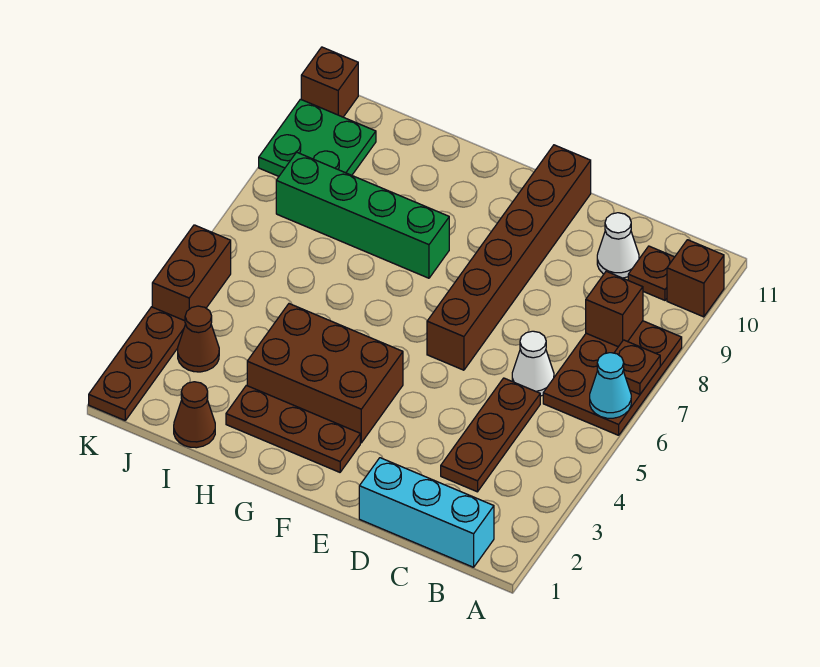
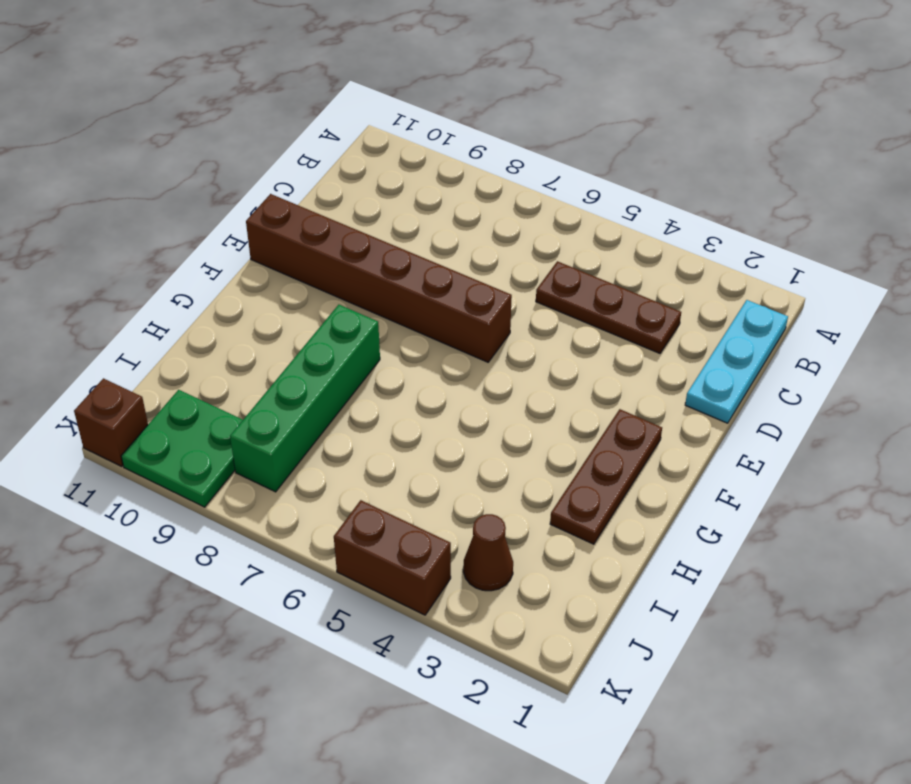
cyan 1x3 plate [685,300,788,423] -> cyan 1x3 brick [359,458,494,567]
none -> brown 2x3 plate [543,321,682,435]
none -> brown 1x1 brick [667,240,724,317]
none -> brown 1x1 plate [628,246,674,300]

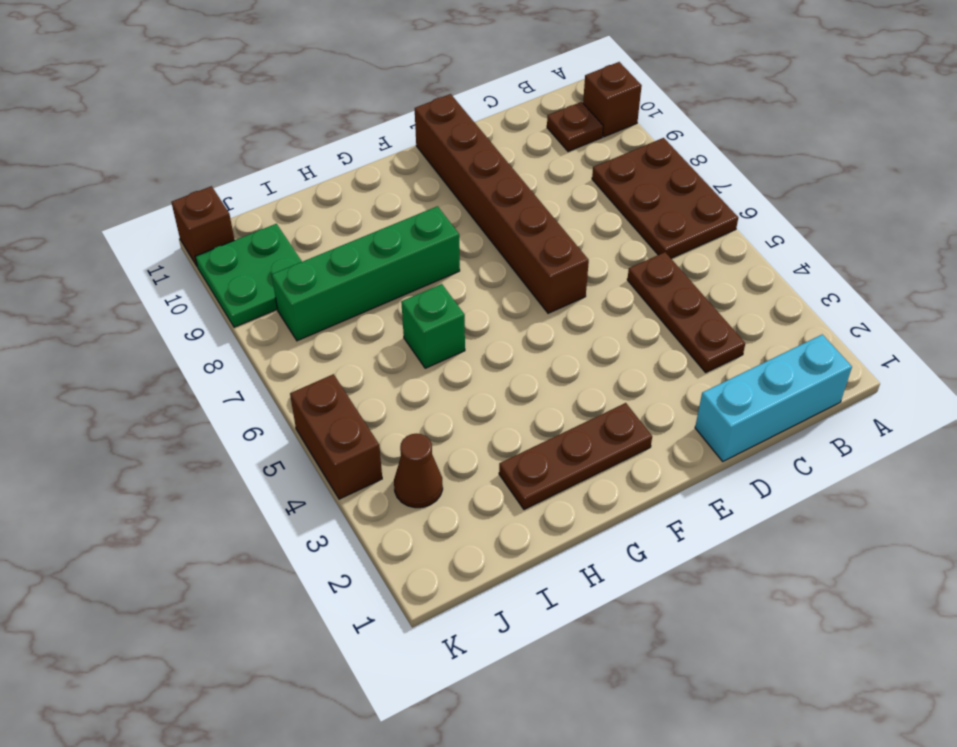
green 1x1 brick [401,284,465,368] -> none
none -> white 1x1 cone [512,331,554,396]
none -> white 1x1 cone [597,213,639,278]
none -> brown 2x3 brick [247,304,403,443]

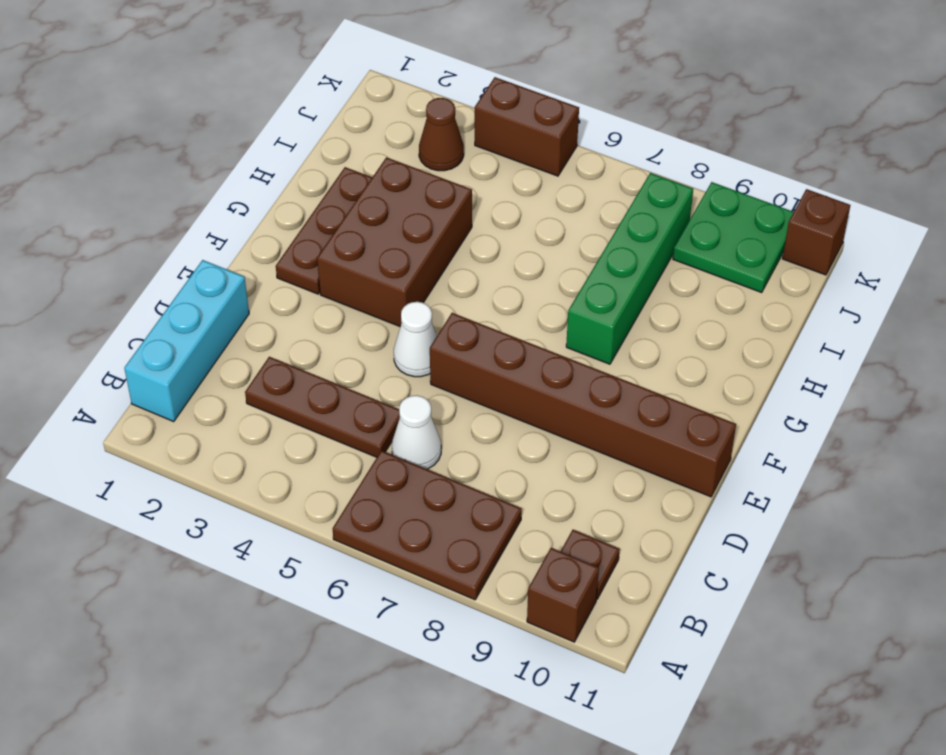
white 1x1 cone [394,302,437,377] -> white 1x1 cone moved to [597,213,639,278]
none -> brown 1x1 cone [174,382,215,448]
none -> brown 1x3 plate [89,307,185,420]
none -> cyan 1x1 cone [590,353,631,418]

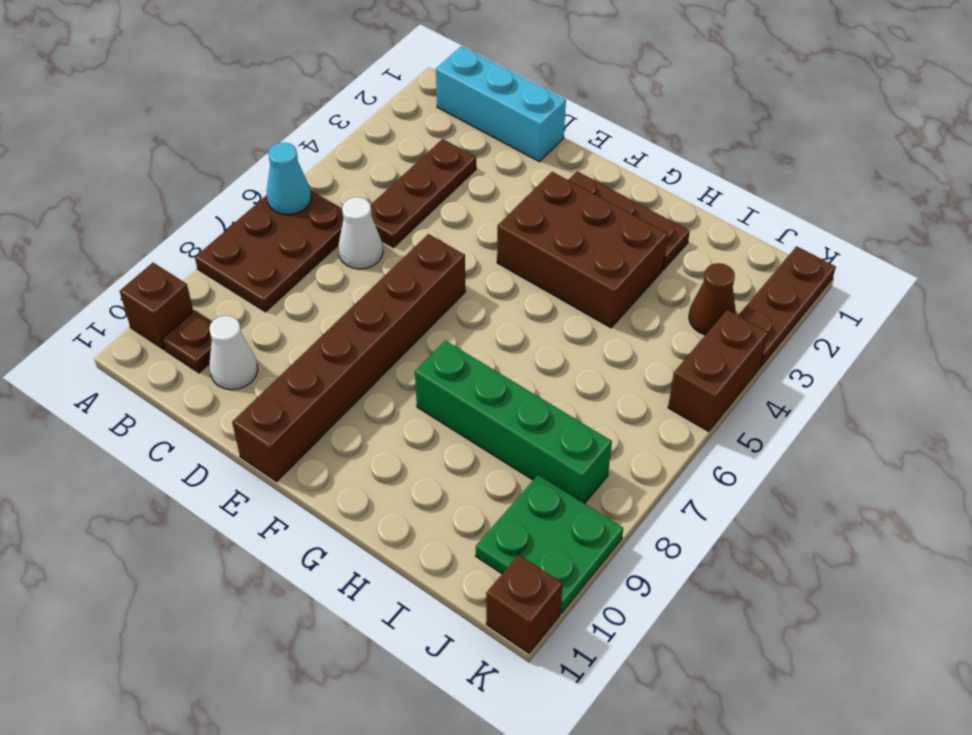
none -> brown 1x1 cone [174,382,215,448]
none -> brown 1x1 plate [614,340,660,394]
none -> brown 1x1 brick [586,271,643,347]

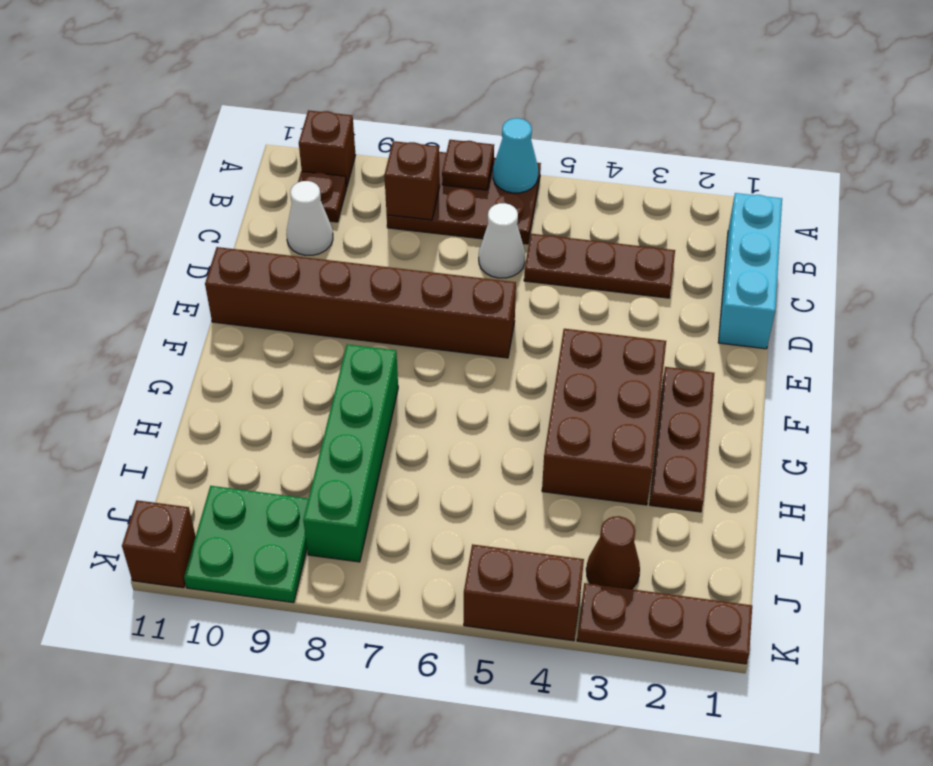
none -> brown 1x1 cone [174,382,215,448]

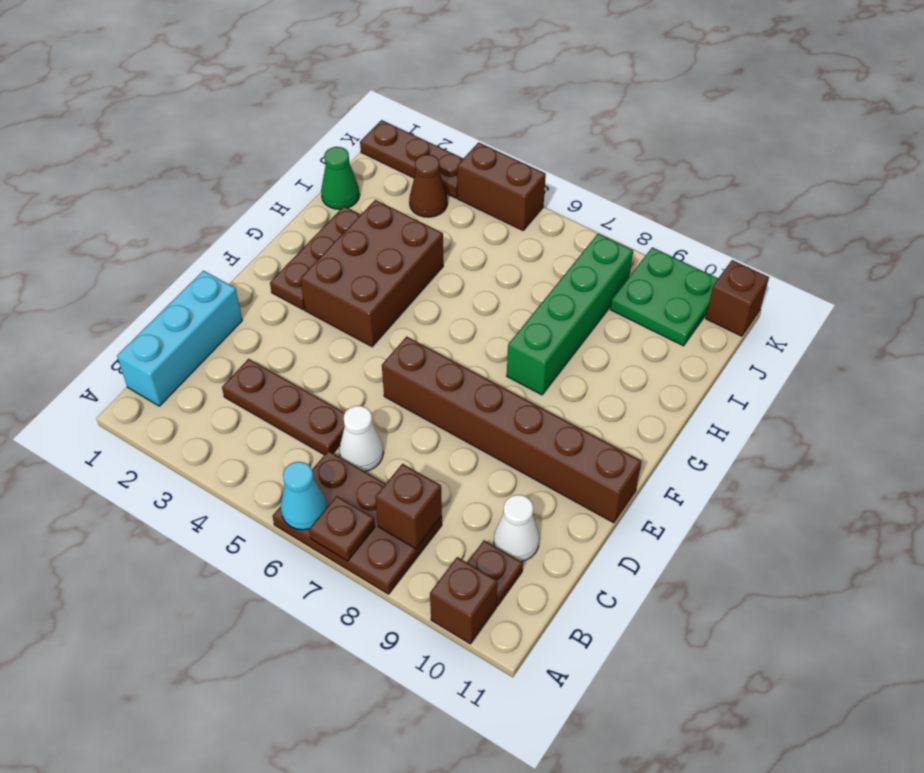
green 1x1 cone [321,147,360,209] -> brown 1x1 cone [174,382,215,448]

